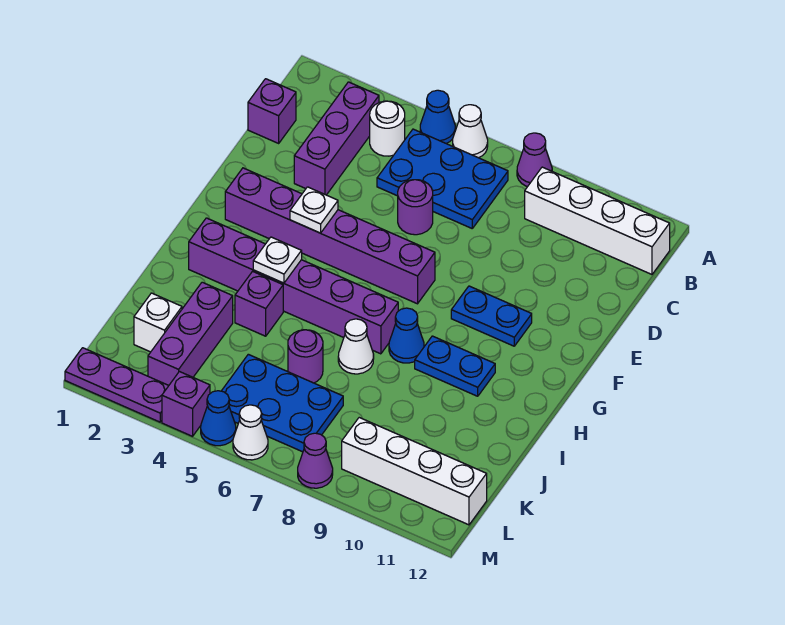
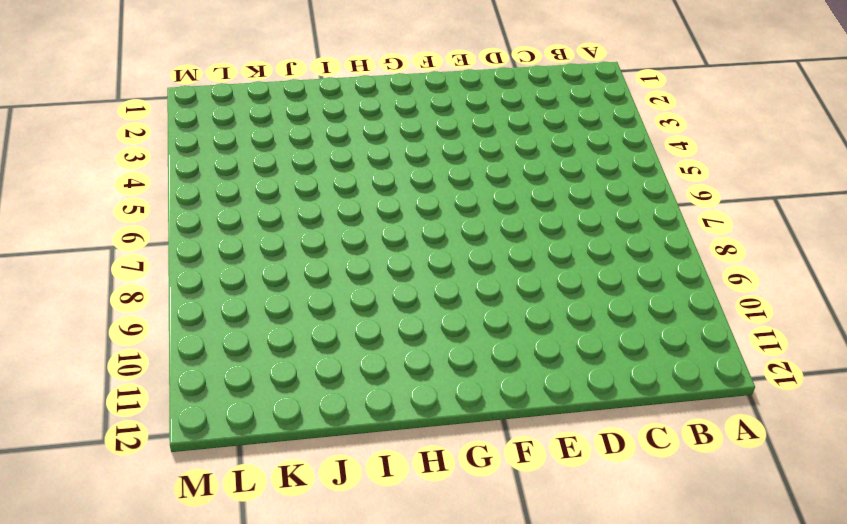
none -> blue 1x1 cone [420,90,455,144]
none -> white 1x1 cone [453,105,488,158]
none -> purple 1x1 cone [517,133,552,187]

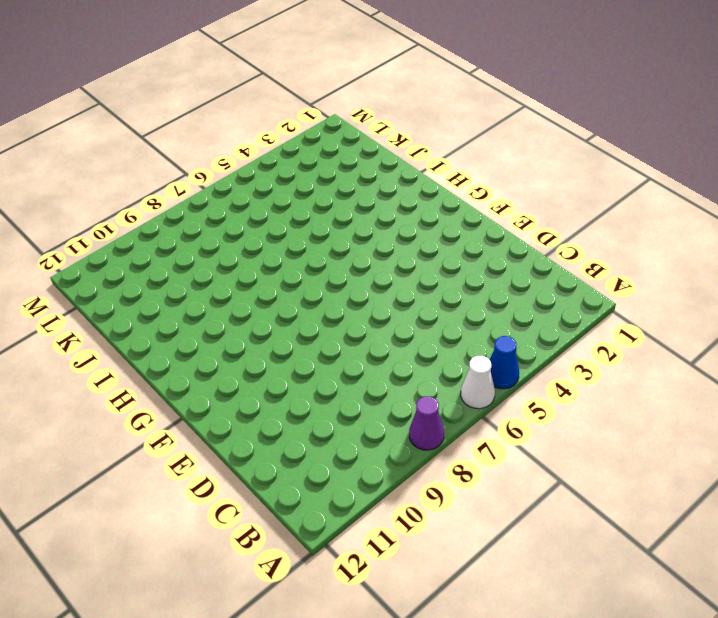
none -> purple 1x3 brick [294,82,379,195]
none -> white 1x1 round brick [370,101,405,156]
none -> blue 2x3 plate [377,129,508,228]

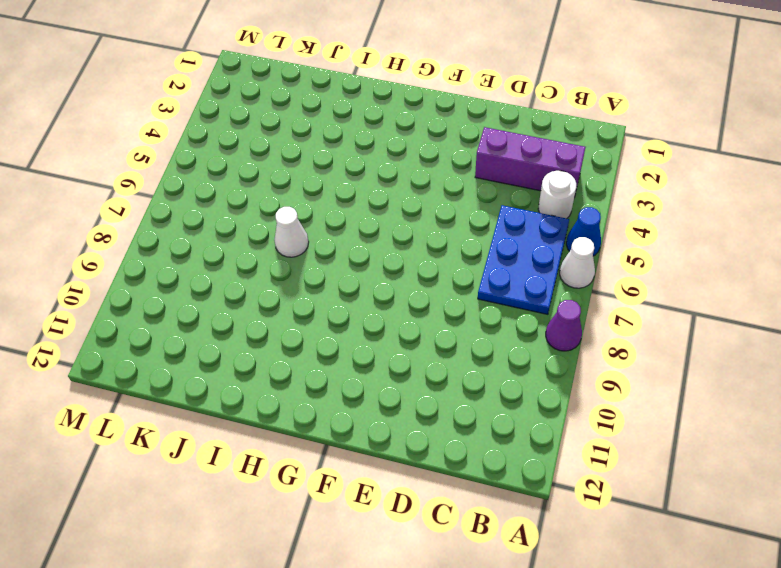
none -> white 1x4 brick [525,167,670,274]
none -> purple 1x1 brick [248,79,296,143]
none -> purple 1x1 round brick [398,180,433,235]

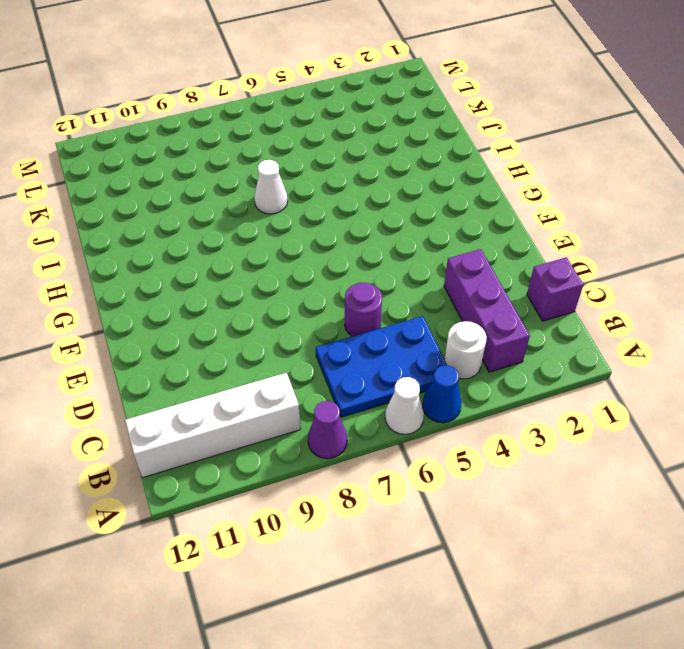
none -> purple 1x6 brick [225,168,435,304]
none -> blue 1x2 plate [451,286,532,346]
none -> purple 1x6 brick [189,218,398,354]

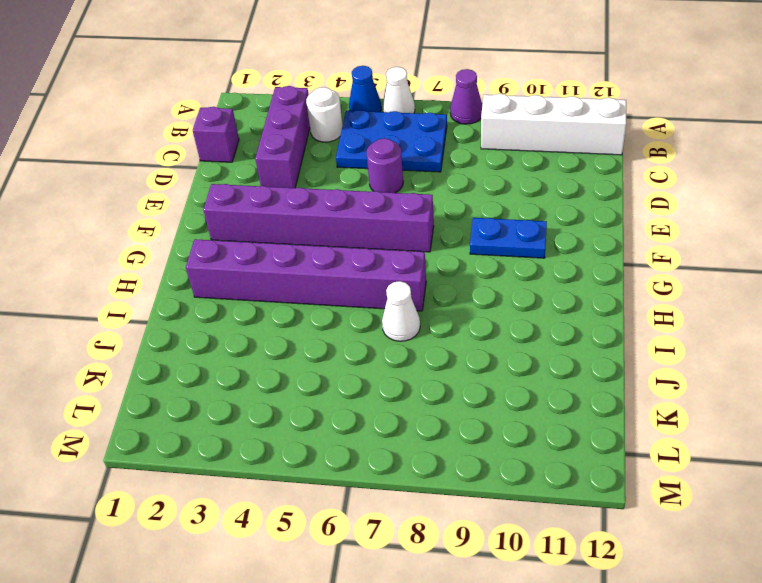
none -> blue 1x1 cone [389,308,424,363]
none -> blue 1x2 plate [415,336,495,396]
none -> purple 1x1 brick [235,271,283,336]

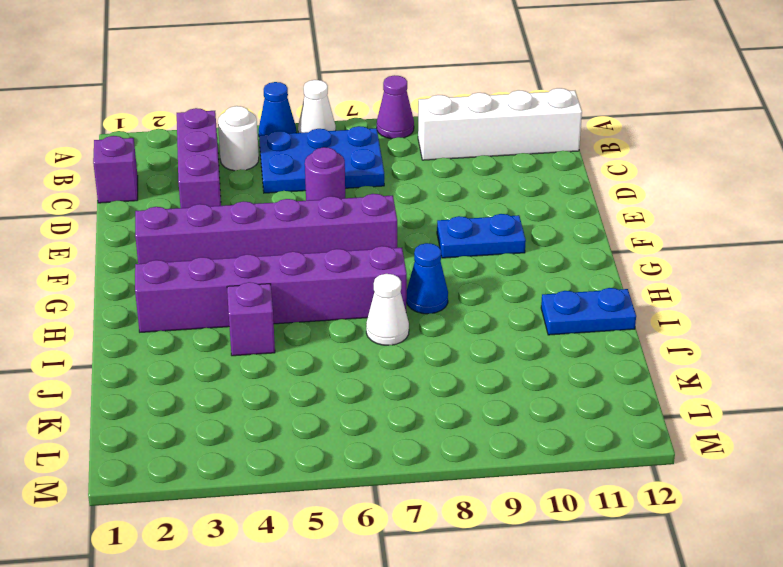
blue 1x2 plate [541,288,636,335] -> blue 1x2 plate moved to [415,336,495,396]
none -> purple 1x3 brick [148,282,233,385]
none -> purple 1x1 round brick [288,330,323,383]
none -> white 1x1 brick [134,293,182,352]

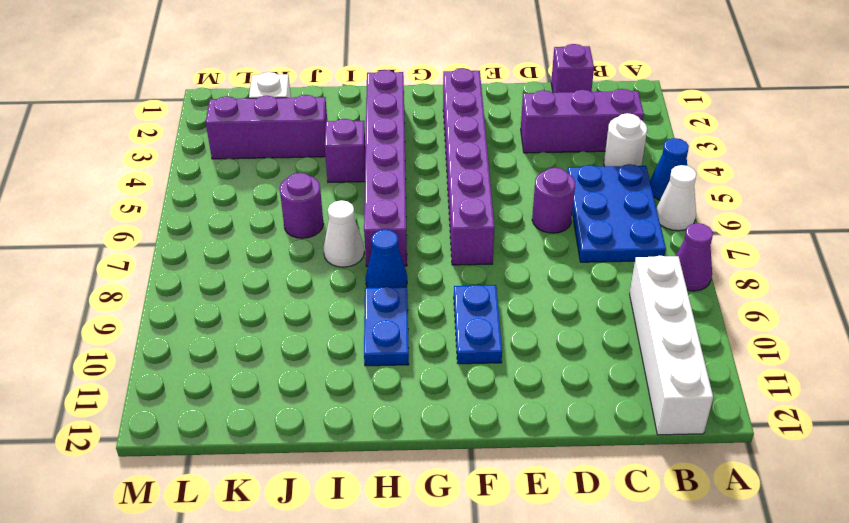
none -> blue 2x3 plate [222,354,343,452]
none -> white 1x4 brick [342,418,487,525]
none -> purple 1x3 plate [65,348,169,422]

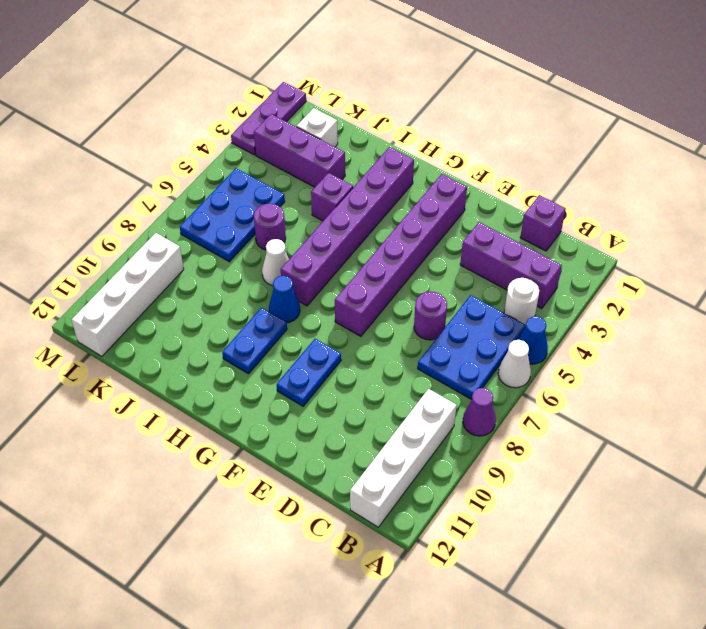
none -> purple 1x1 brick [162,372,210,436]
none -> blue 1x1 cone [201,391,236,446]
none -> white 1x1 cone [233,405,268,460]

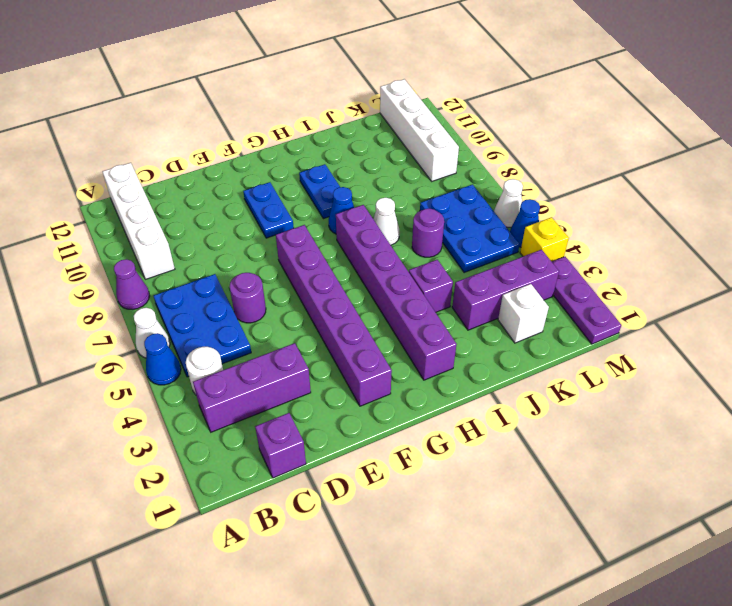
yellow 1x1 brick [520,217,569,262] -> purple 1x1 brick [162,372,210,436]
none -> purple 1x1 cone [298,433,333,488]
none -> white 1x1 plate [290,187,338,233]
none -> white 1x1 plate [253,237,302,283]

